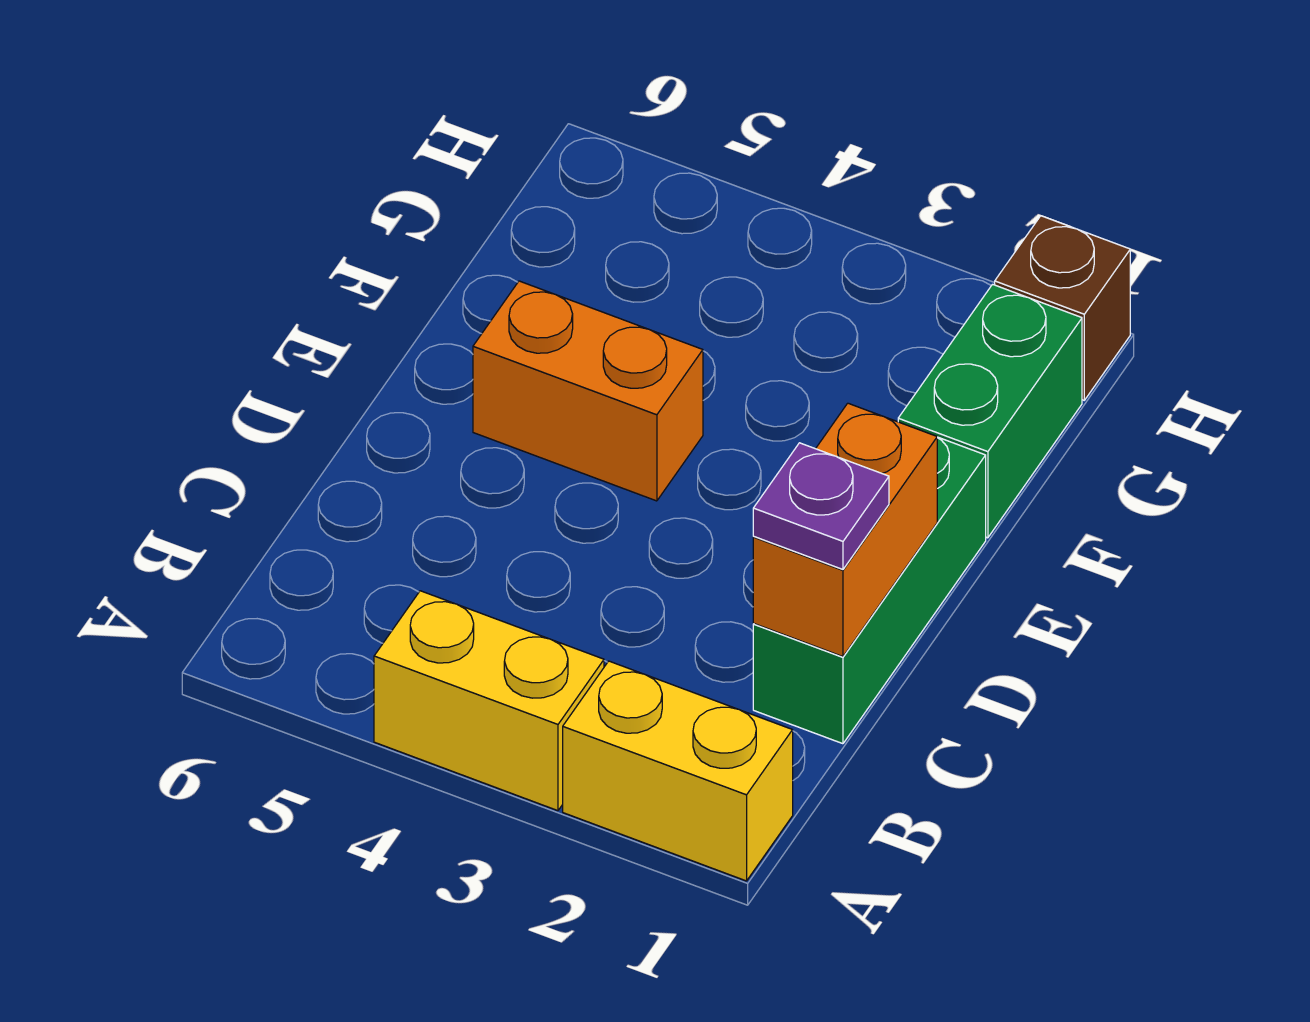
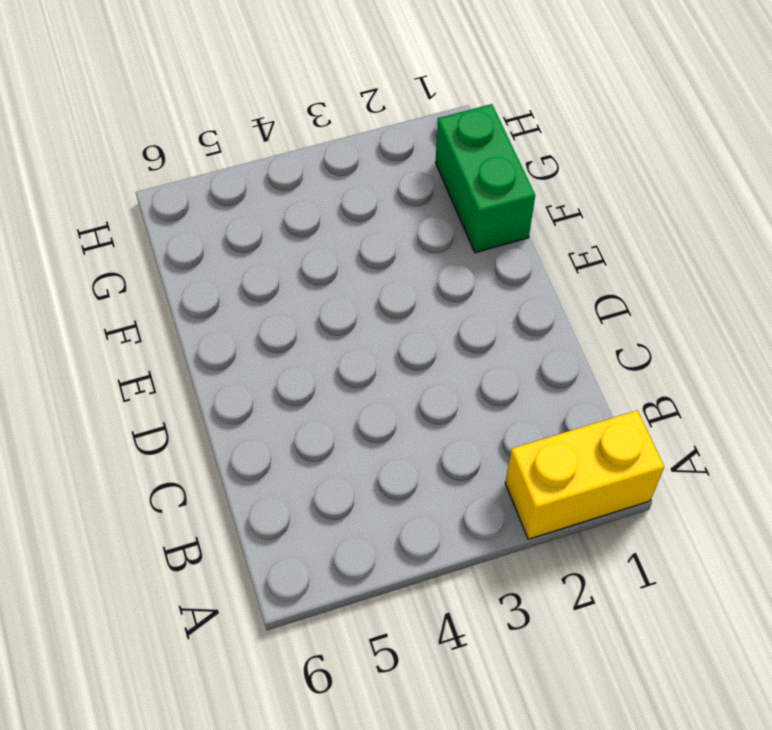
none -> yellow 1x2 brick [374,591,604,811]
none -> green 1x3 brick [753,437,986,744]

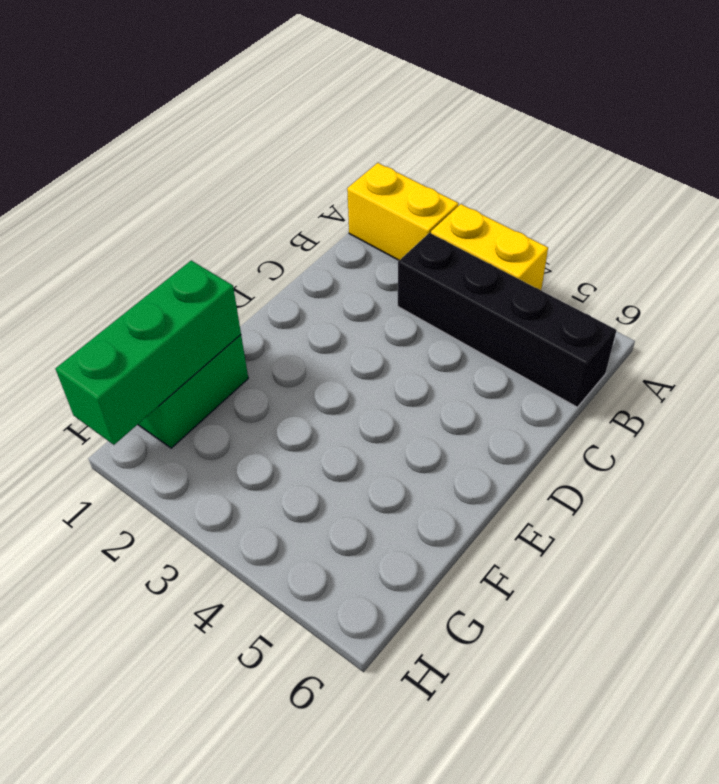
black 1x4 brick [398,233,617,407] -> none
green 1x3 brick [55,261,241,445] -> green 1x3 brick moved to [753,437,986,744]
none -> orange 1x2 brick [473,281,703,501]
none -> brown 1x1 brick [995,216,1130,400]

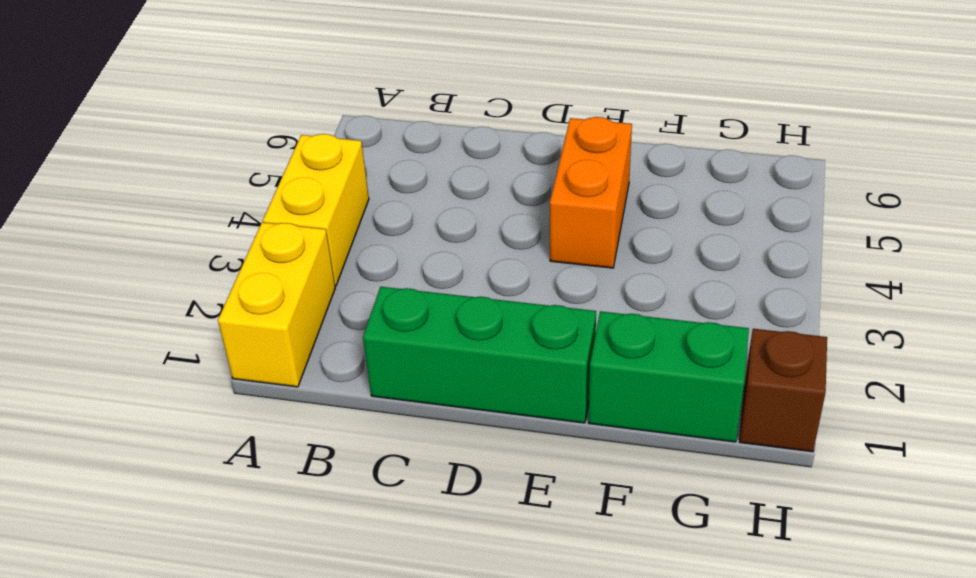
none -> orange 1x2 brick [753,403,937,657]
none -> purple 1x1 plate [753,443,889,569]

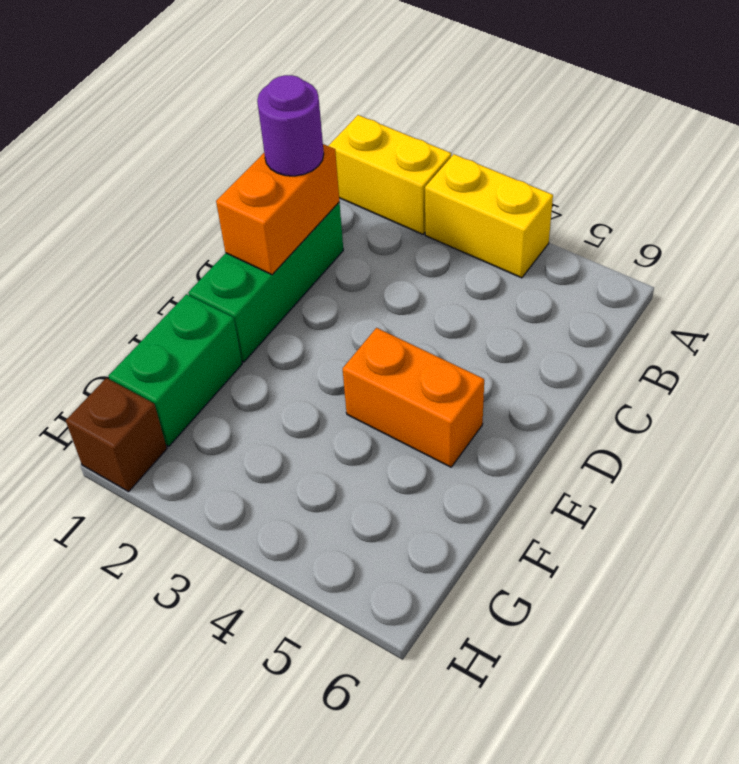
purple 1x1 round brick [257,75,324,176] -> purple 1x1 plate [753,443,889,569]

